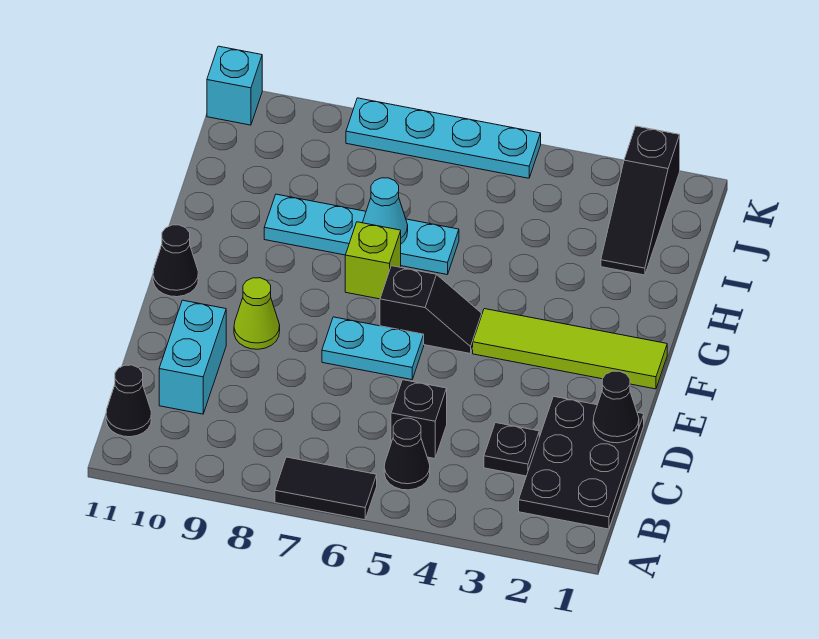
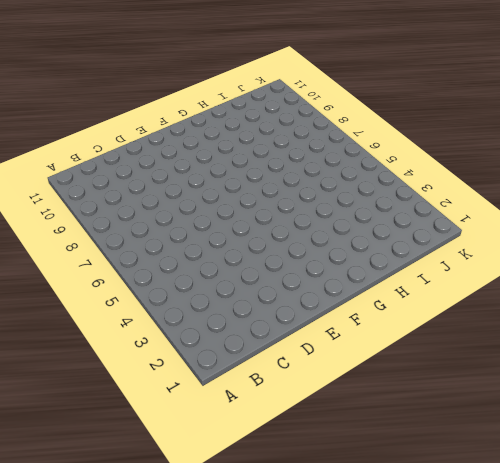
none -> black 1x2 tile [275,457,377,520]
none -> black 2x3 plate [519,396,644,529]
none -> black 1x1 cone [384,418,430,490]

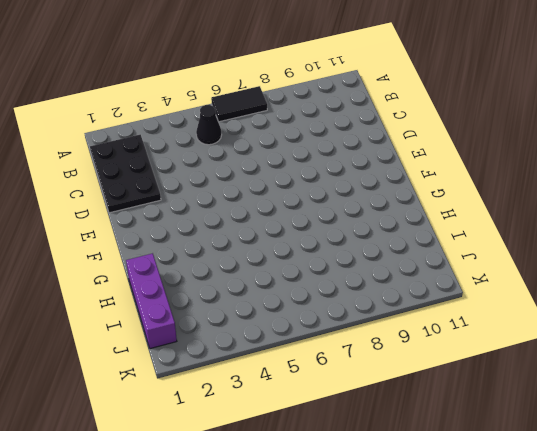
purple 1x3 brick [126,253,177,349] -> none
none -> black 1x1 cone [106,365,151,437]
none -> black 1x1 plate [484,423,539,476]
none -> black 1x1 brick [391,380,447,459]

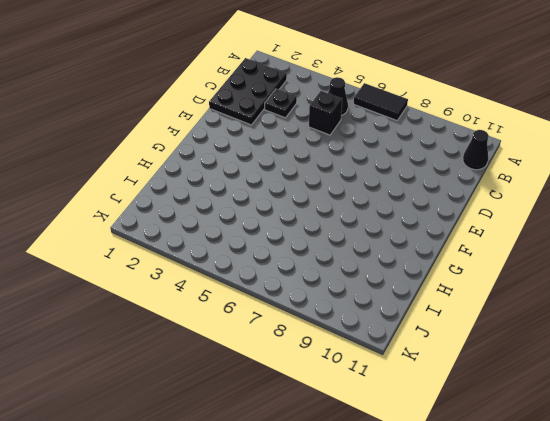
none -> cyan 1x2 brick [159,300,226,414]
none -> cyan 1x2 plate [322,317,424,380]
none -> lime 1x1 cone [234,278,280,349]

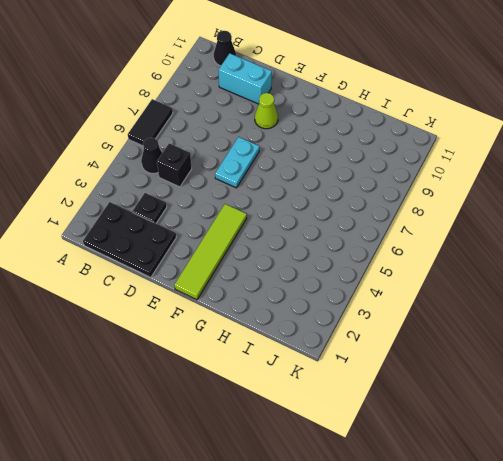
none -> black 1x2 slope [380,266,482,353]
none -> black 1x1 cone [153,225,198,297]
none -> lime 1x1 brick [345,222,401,299]

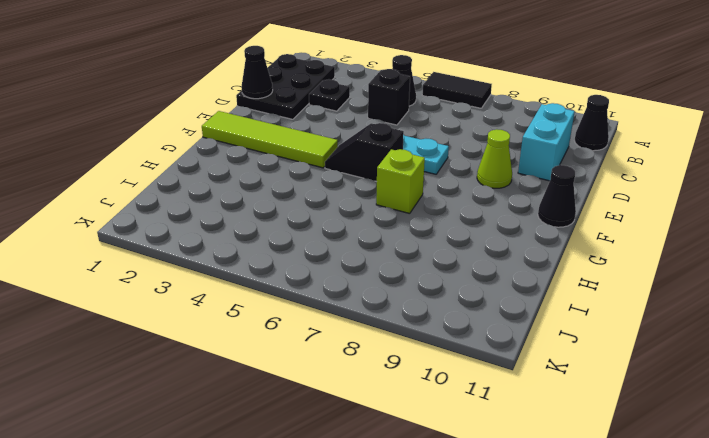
none -> cyan 1x4 plate [264,194,459,275]
none -> black 1x3 slope [601,126,680,275]
none -> cyan 1x4 plate [346,98,541,178]

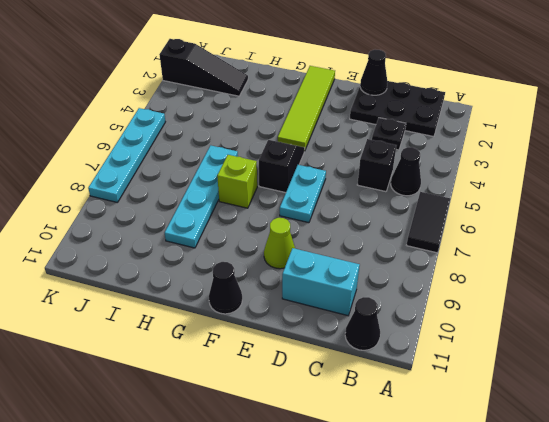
none -> cyan 1x1 brick [207,46,262,125]
none -> cyan 1x1 cone [363,178,408,244]

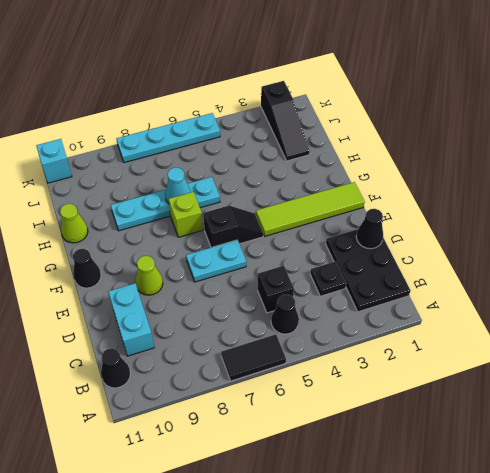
lime 1x1 cone [60,204,88,243] -> none

